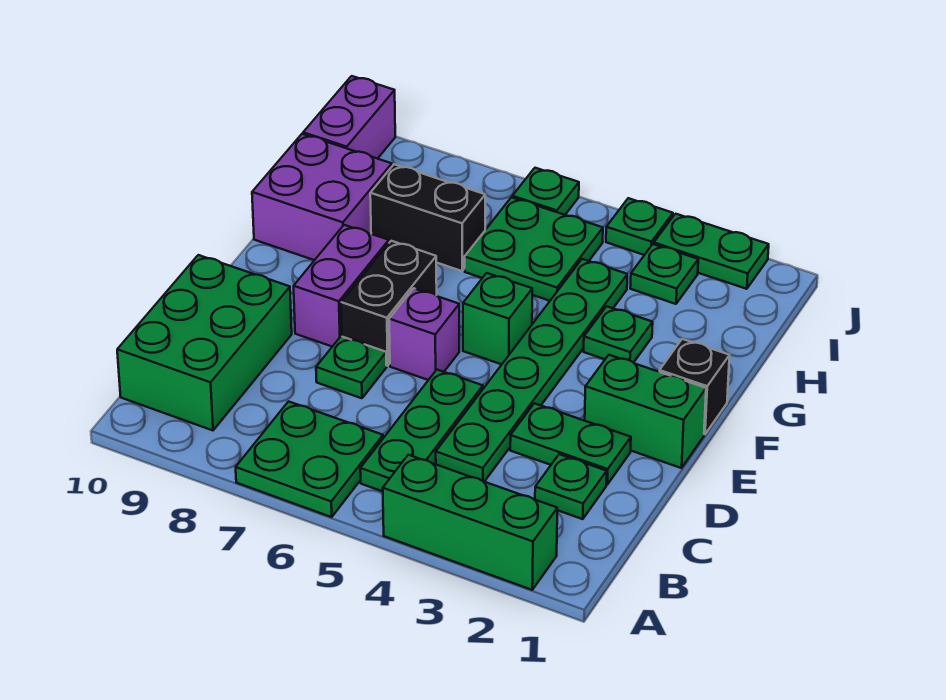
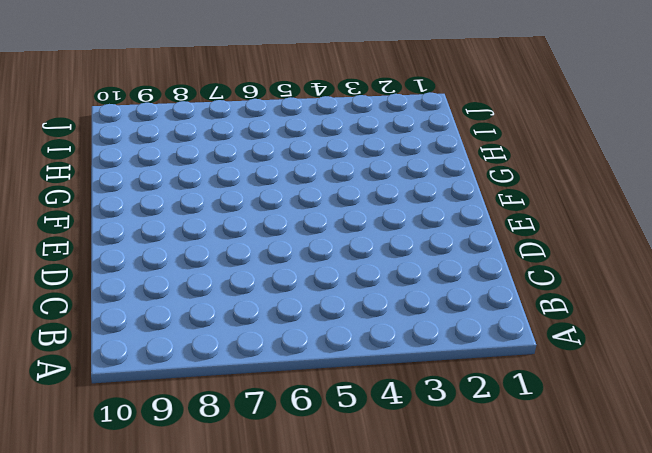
none -> green 1x3 brick [383,455,557,590]
none -> green 2x2 plate [236,401,383,517]
none -> green 1x3 plate [360,370,483,491]

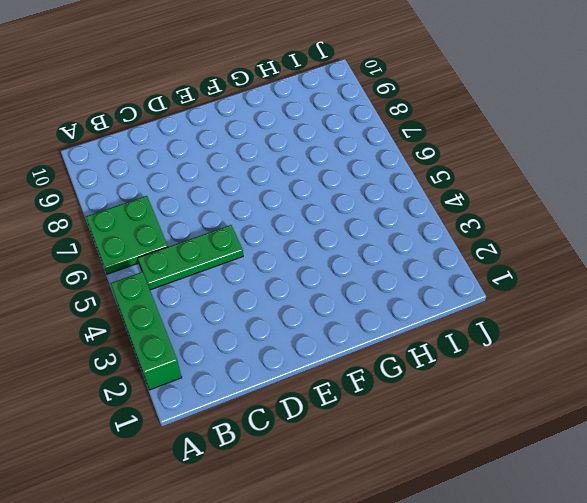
none -> green 2x3 brick [117,255,292,430]
none -> green 1x1 plate [535,454,607,519]
none -> green 1x6 plate [436,259,627,482]

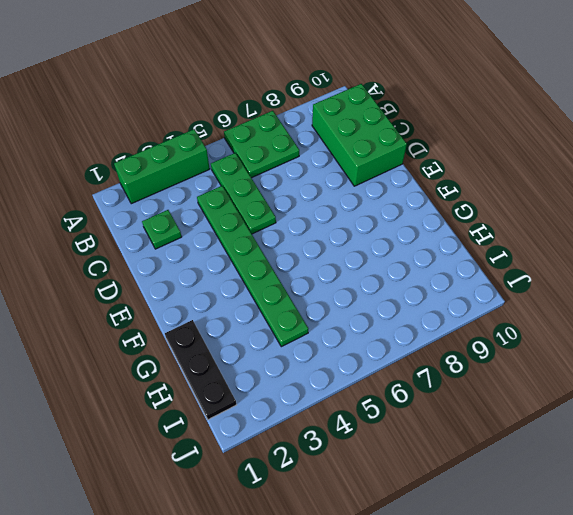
black 1x3 plate [165,320,236,420] -> none
none -> green 1x2 plate [510,403,631,484]
none -> green 1x1 plate [316,336,387,398]
none -> green 1x2 brick [585,355,706,468]

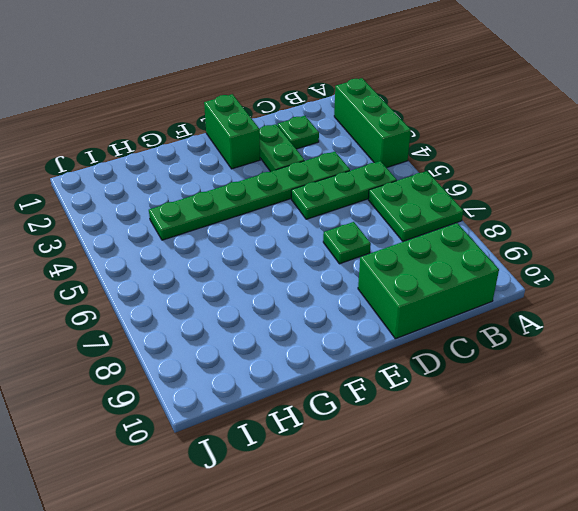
none -> purple 1x1 brick [389,288,459,380]
none -> black 1x2 brick [341,241,437,366]
none -> purple 1x2 brick [294,225,389,346]

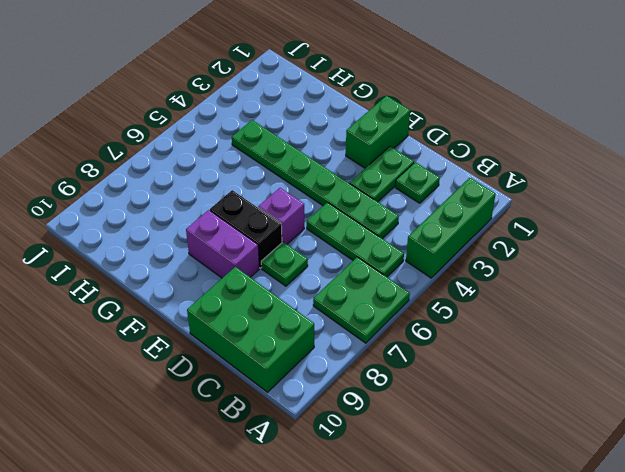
none -> black 1x1 brick [660,339,730,434]
none -> green 1x1 brick [463,273,532,364]
none -> green 1x1 plate [584,306,653,363]

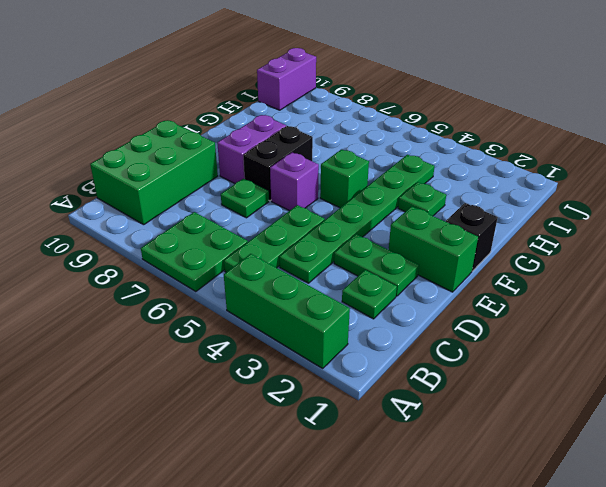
none -> purple 2x2 brick [252,134,392,260]
none -> green 2x2 plate [465,197,603,301]
none -> black 1x2 brick [370,164,485,271]

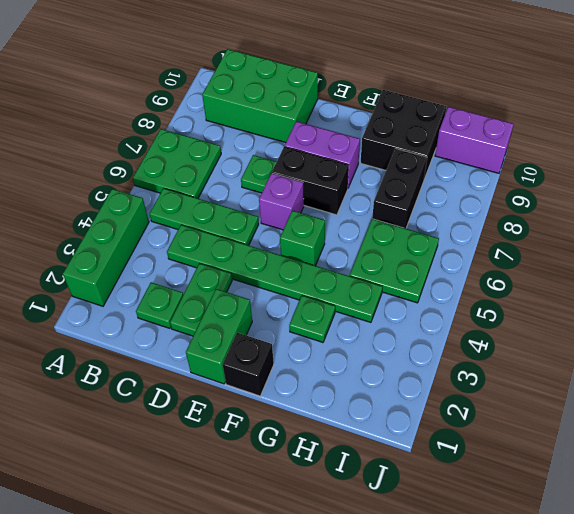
black 2x2 brick [361,90,446,179] -> purple 2x2 brick [252,134,392,260]
none -> green 1x1 plate [630,244,698,304]
none -> green 1x2 plate [654,214,769,289]
none -> green 1x1 plate [606,198,673,255]

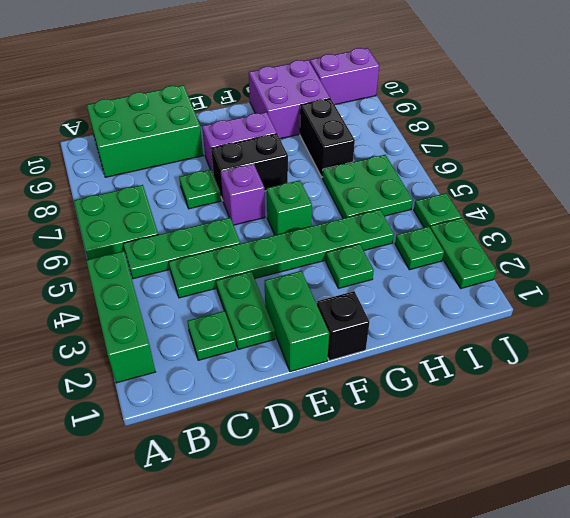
none -> green 1x1 plate [512,168,579,215]

